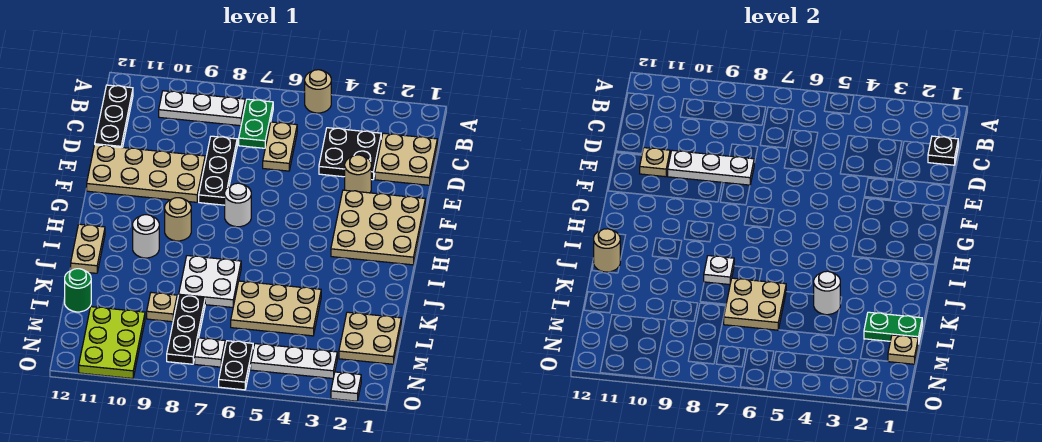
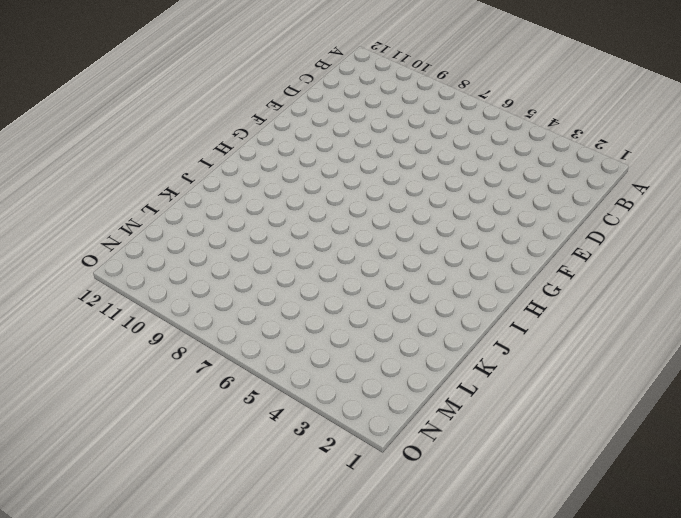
none -> tan 1x1 round brick [305,70,331,113]
none -> green 1x2 plate [239,99,273,148]
none -> white 1x3 plate [159,91,245,126]
none -> black 1x3 plate [95,85,133,148]

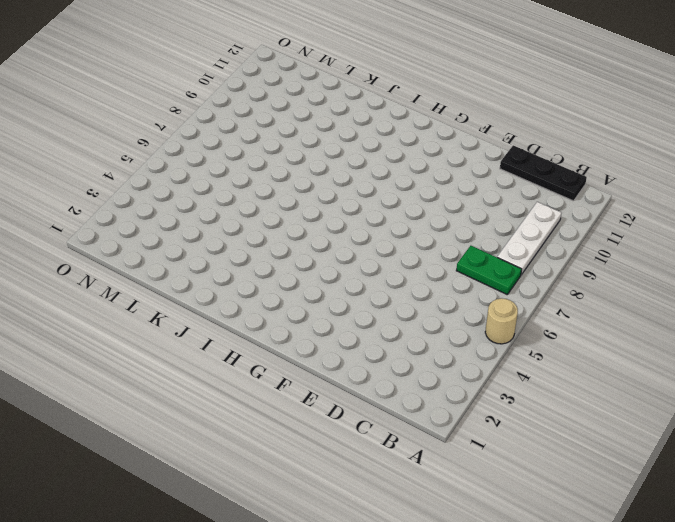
none -> tan 2x2 plate [375,133,437,185]
none -> black 2x2 plate [319,128,381,180]
none -> tan 1x2 plate [263,122,297,171]
none -> black 1x3 plate [199,136,237,205]

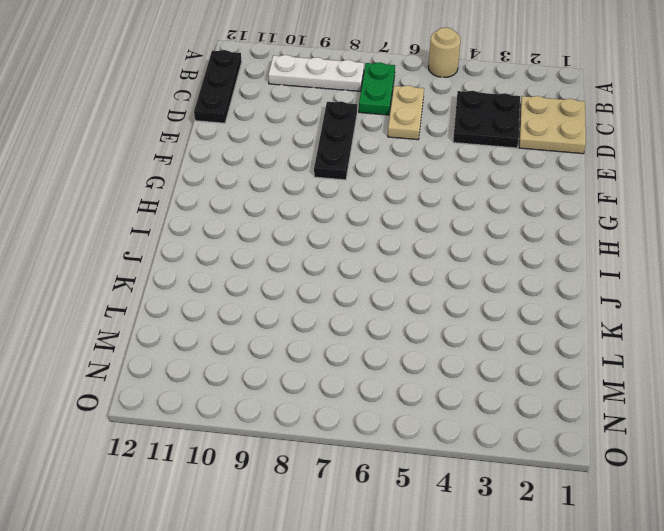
none -> tan 1x1 round brick [345,155,371,193]
none -> tan 2x4 plate [87,145,205,202]
none -> tan 3x3 plate [331,190,425,265]
none -> white 1x1 round brick [225,183,251,227]

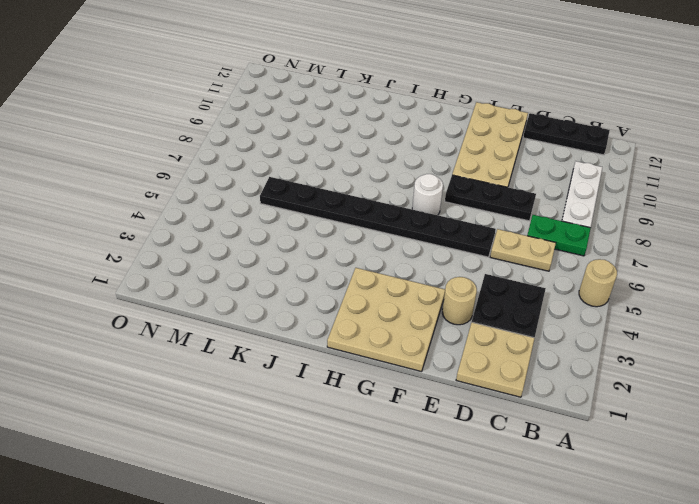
black 1x8 plate [260,177,496,257] -> tan 2x3 plate [231,281,321,336]
none -> tan 1x1 round brick [165,198,191,241]
none -> white 1x1 round brick [133,215,159,258]
none -> tan 1x2 plate [71,224,105,273]
none -> white 2x2 plate [179,256,241,307]

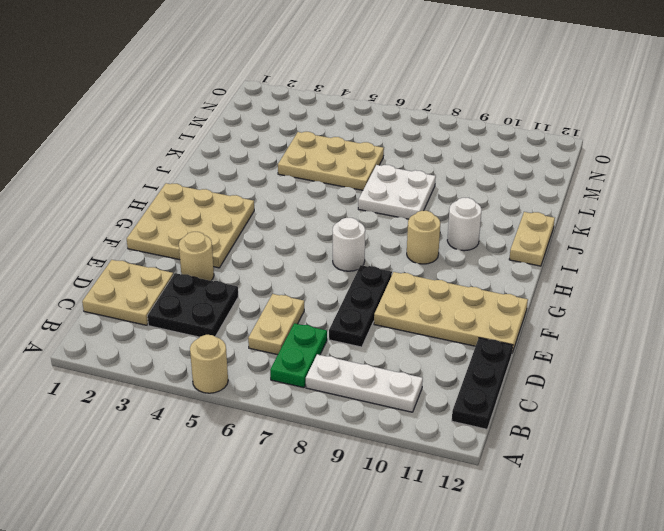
none -> tan 2x2 plate [339,312,401,364]
none -> black 1x3 plate [167,295,205,364]
none -> tan 1x1 plate [147,293,177,322]
none -> green 1x1 round brick [65,269,91,312]

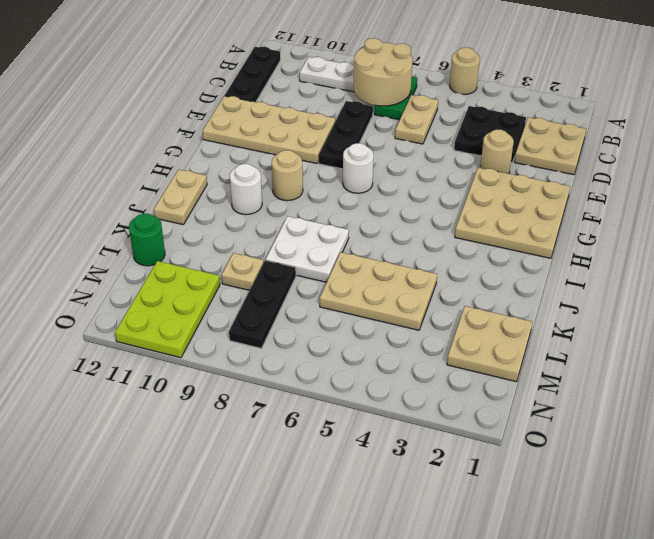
tan 2x2 round brick [354,38,413,106] -> none
none -> white 1x3 plate [251,344,337,378]
none -> black 1x2 plate [219,341,253,390]
none -> white 1x1 plate [195,338,225,367]
none -> white 1x1 plate [331,372,361,401]

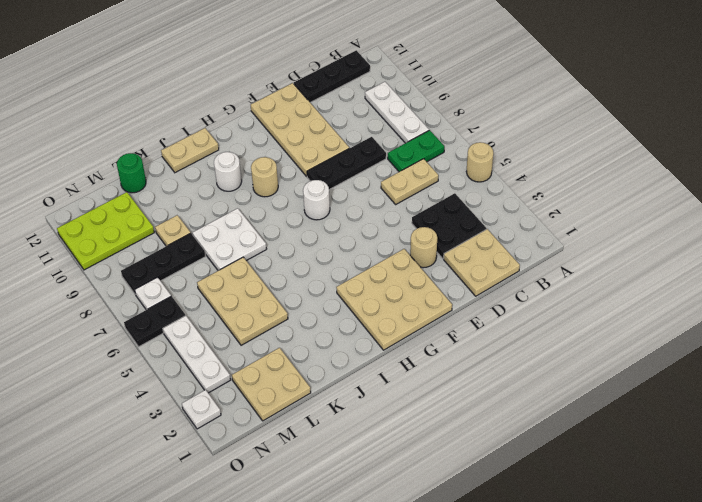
none -> black 1x1 plate [928,136,958,165]
none -> white 1x3 plate [668,150,754,185]
none -> tan 1x1 plate [640,148,670,177]
none -> white 1x1 plate [704,256,734,285]

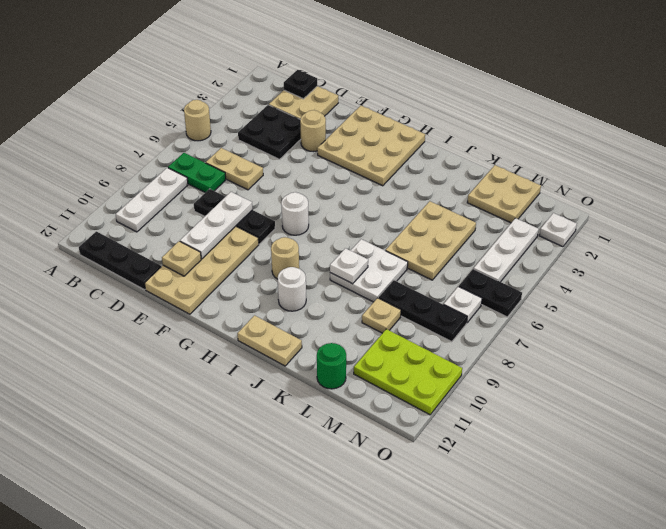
none -> tan 1x1 round brick [594,229,620,272]
none -> white 1x1 round brick [814,271,840,315]
none -> tan 2x2 plate [724,278,786,330]
none -> green 1x2 plate [864,312,922,344]

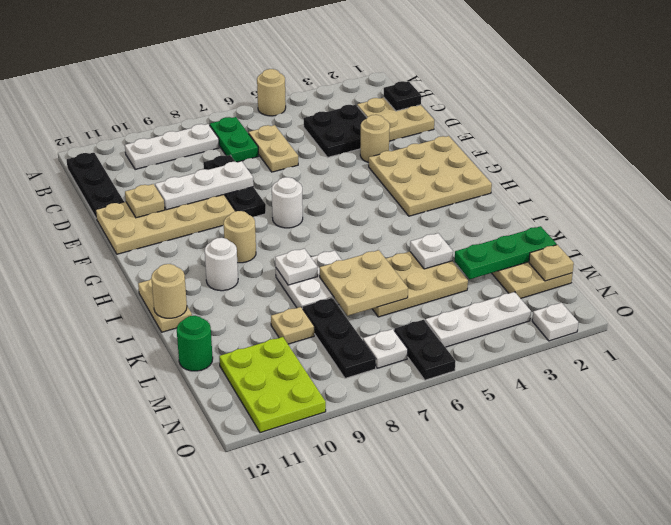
white 1x1 plate [410,233,453,269] -> white 1x1 round brick [814,271,840,315]
green 1x3 plate [455,226,557,279] -> green 1x2 plate [864,312,922,344]

